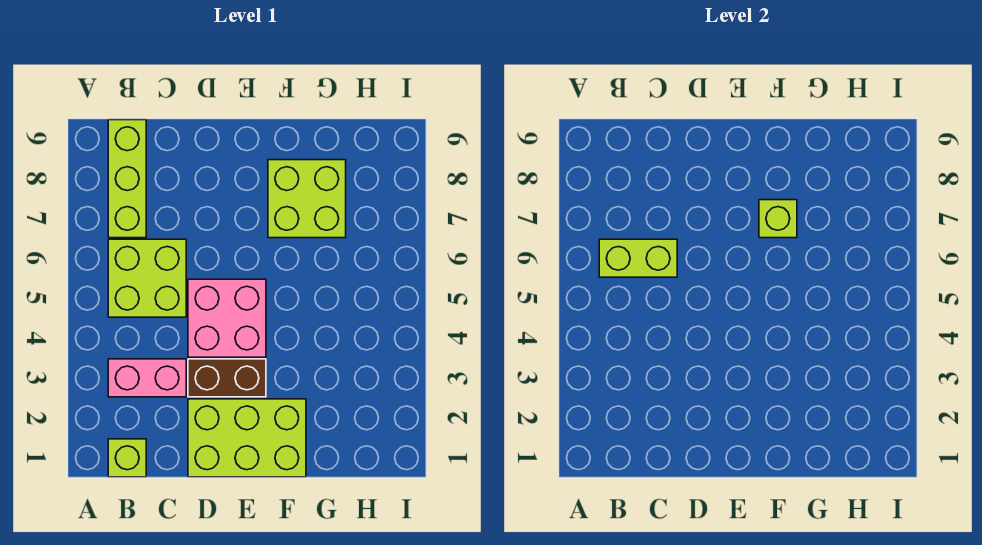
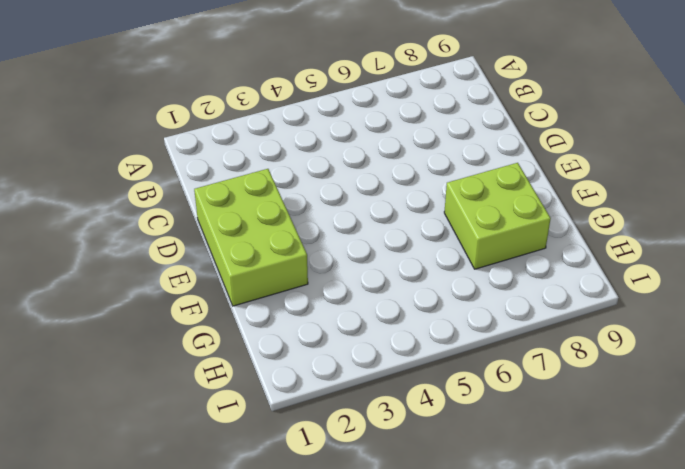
none -> lime 1x1 brick [108,439,146,477]
none -> pink 1x2 brick [108,359,186,397]

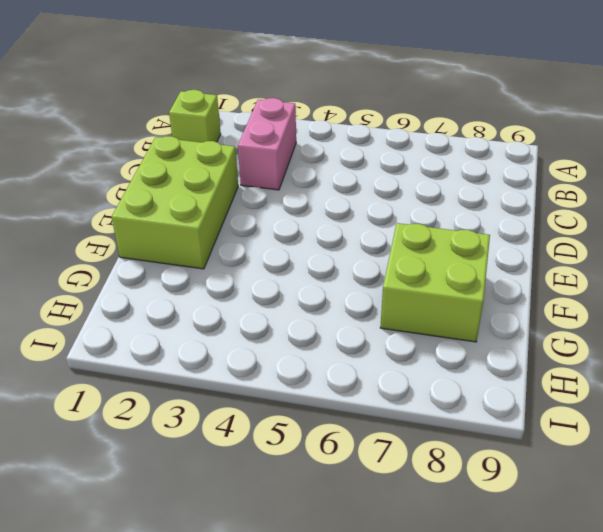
none -> lime 2x2 brick [108,239,186,317]
none -> lime 1x3 brick [108,120,146,238]

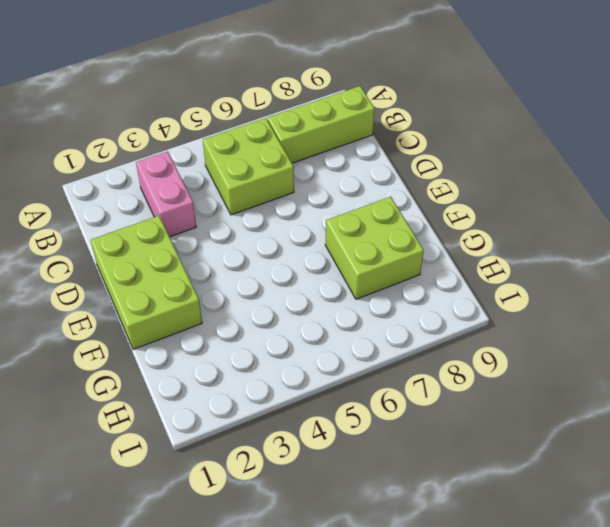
none -> lime 1x1 brick [108,439,146,477]
none -> brown 1x2 brick [188,359,266,397]

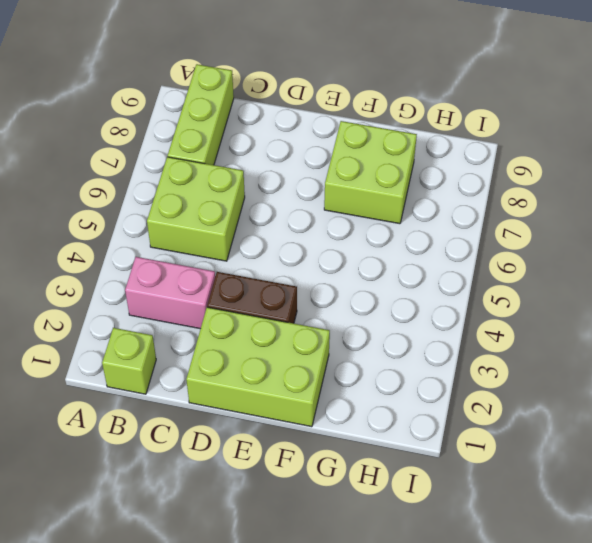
none -> pink 2x2 brick [188,279,266,357]
none -> lime 1x2 brick [599,239,677,277]

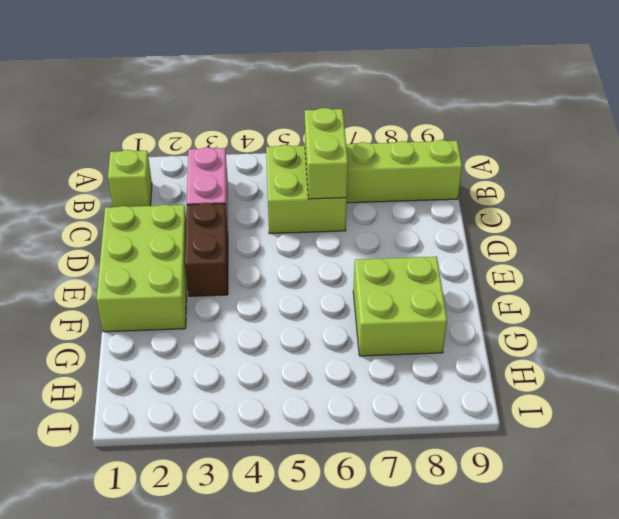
none -> pink 2x2 brick [188,279,266,357]
none -> lime 1x1 brick [759,200,797,238]

